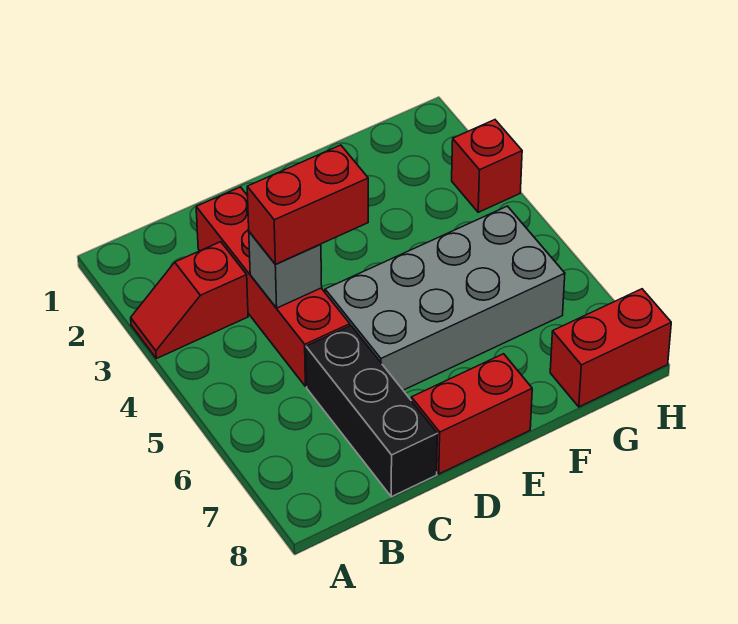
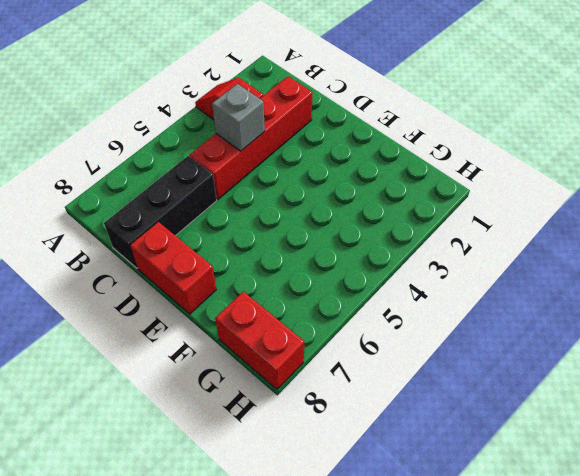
none -> grey 2x4 brick [325,206,565,390]
none -> red 1x1 brick [452,120,522,212]

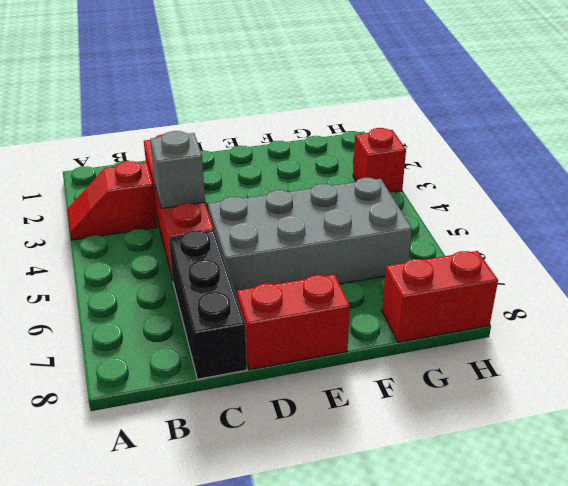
none -> red 1x2 brick [247,145,368,264]

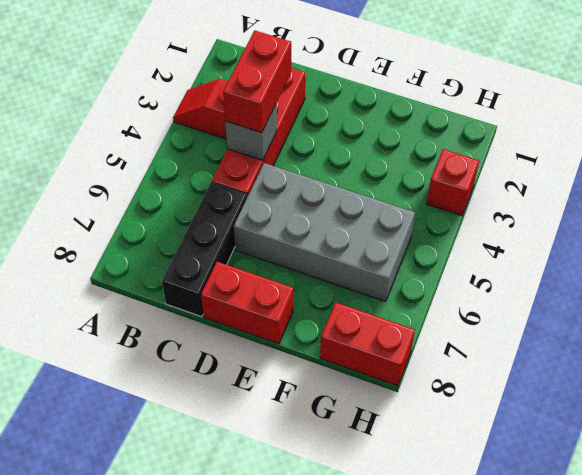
red 1x2 brick [223,31,291,133] -> red 1x2 brick turned to [247,145,368,264]

